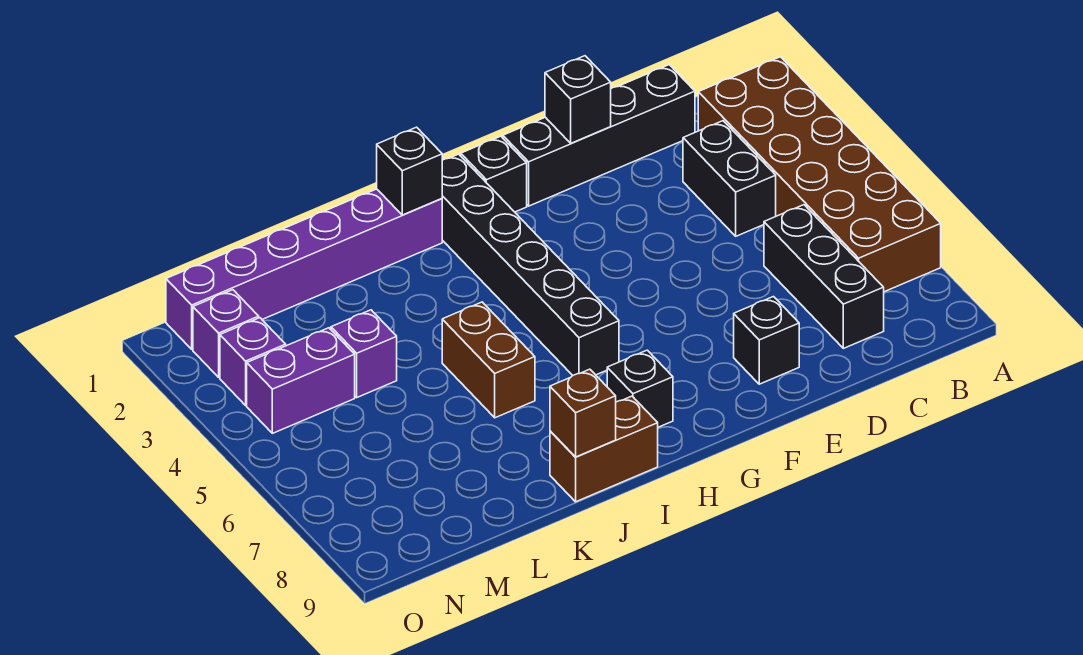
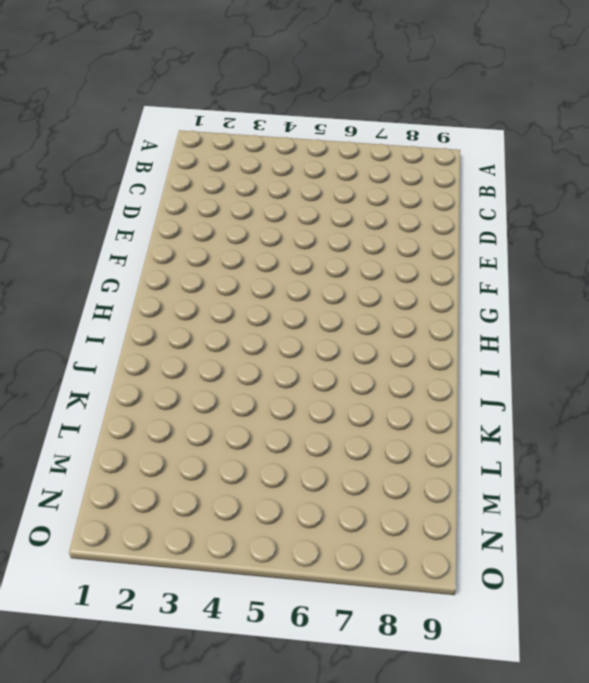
none -> brown 2x6 brick [698,57,941,292]
none -> black 1x4 brick [503,65,695,206]
none -> black 1x2 brick [683,121,776,236]

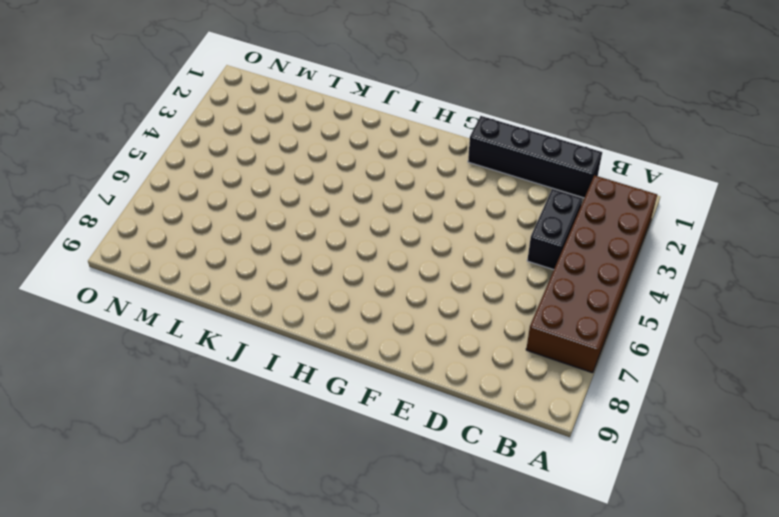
none -> black 1x3 brick [764,205,884,348]
none -> black 1x1 brick [734,297,799,384]
none -> black 1x1 brick [461,136,527,212]

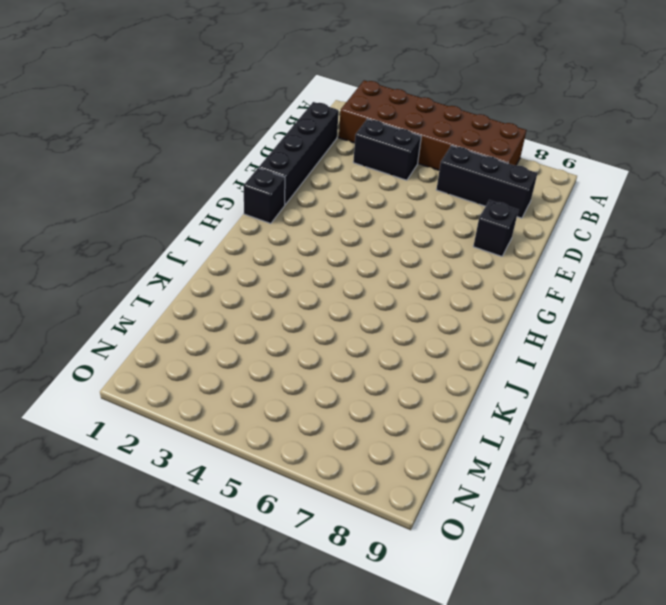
none -> black 1x6 brick [442,154,619,375]
none -> black 1x1 brick [607,350,673,427]
none -> purple 1x6 brick [166,189,442,349]

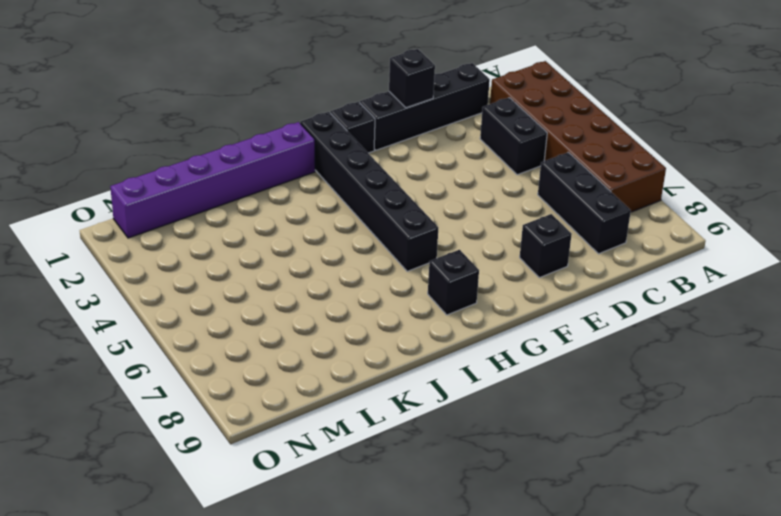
none -> brown 1x2 brick [550,396,658,502]
none -> brown 1x2 brick [442,302,535,418]
none -> purple 1x1 brick [331,310,397,397]

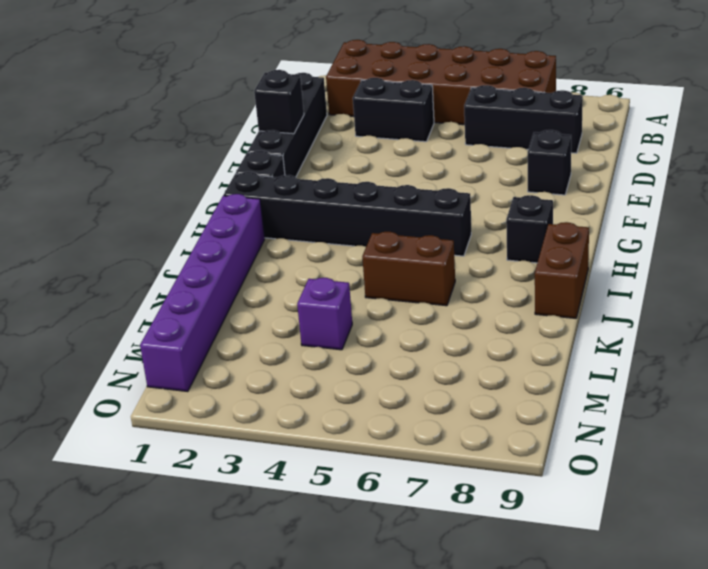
none -> purple 1x2 brick [247,328,355,433]
none -> purple 1x1 brick [193,290,259,377]
none -> purple 1x1 brick [220,318,286,405]

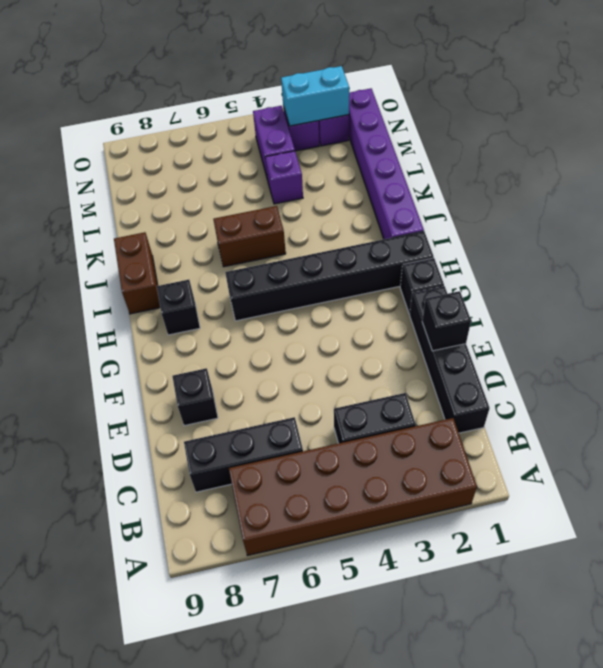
cyan 1x2 brick [281,66,349,126] -> none
none -> black 1x1 brick [377,127,442,215]
none -> brown 1x1 brick [550,369,616,457]

